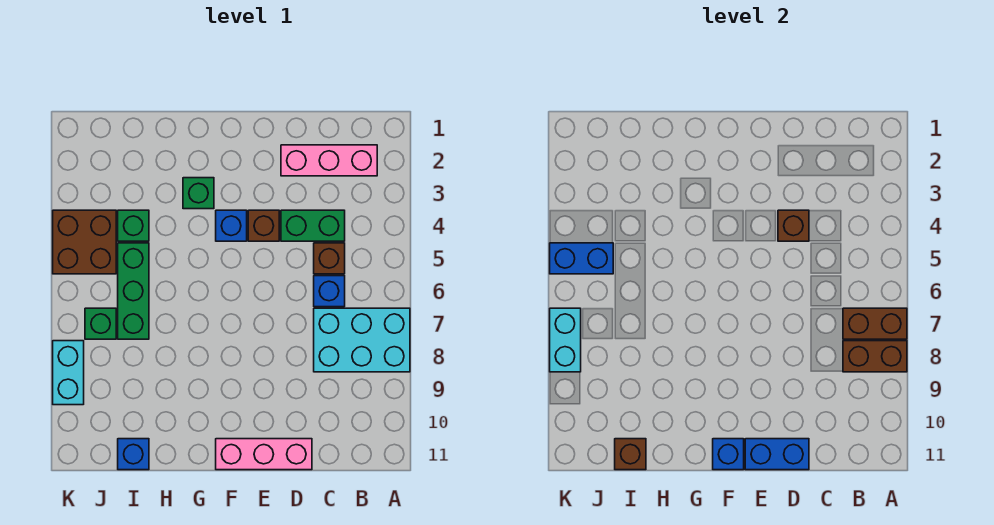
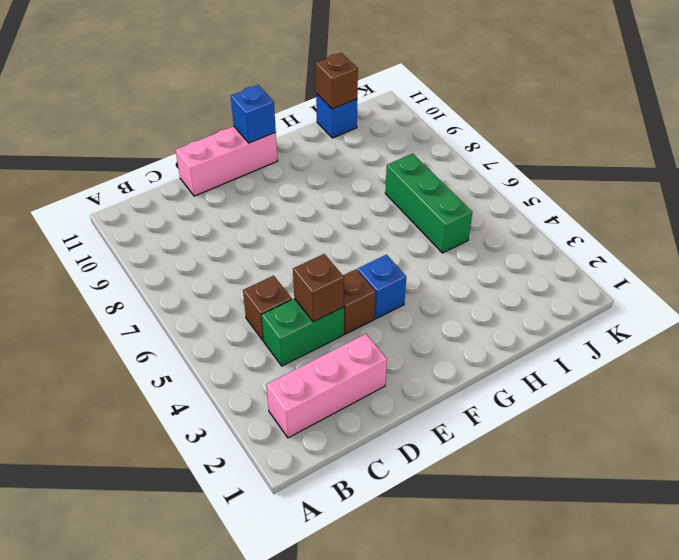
none -> cyan 2x3 brick [314,308,410,372]
none -> blue 1x1 brick [314,276,345,307]
none -> green 1x1 brick [183,178,214,209]

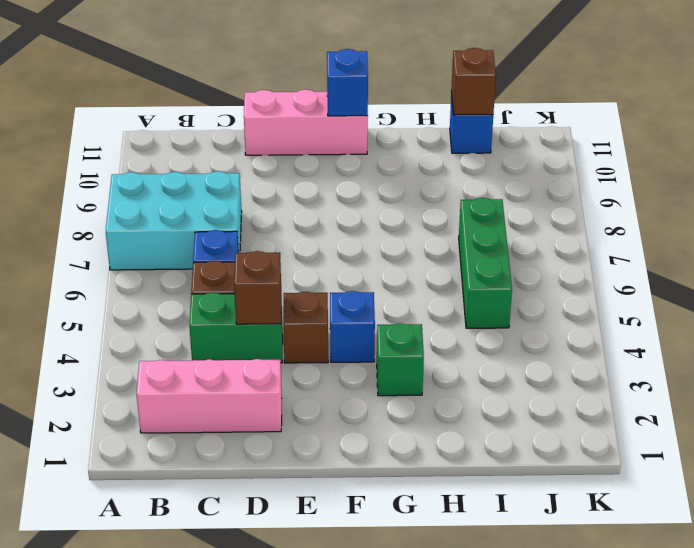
none -> green 1x1 brick [118,210,149,241]
none -> brown 2x2 brick [53,210,116,274]
none -> green 1x1 brick [85,308,116,339]

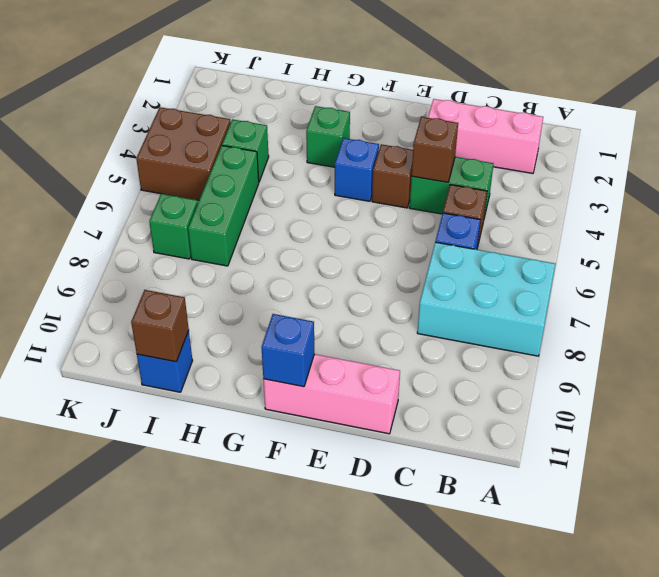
none -> cyan 1x2 brick [53,341,84,405]
none -> brown 1x2 brick [843,308,907,339]
none -> brown 1x2 brick [843,341,907,372]

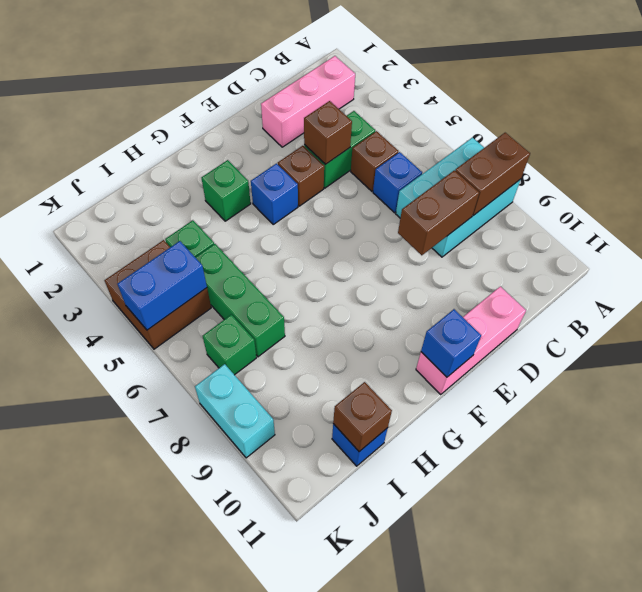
brown 1x2 brick [398,170,479,255] -> brown 1x2 brick moved to [843,308,907,339]
none -> blue 1x2 brick [745,439,809,470]
none -> cyan 1x2 brick [550,308,581,372]

